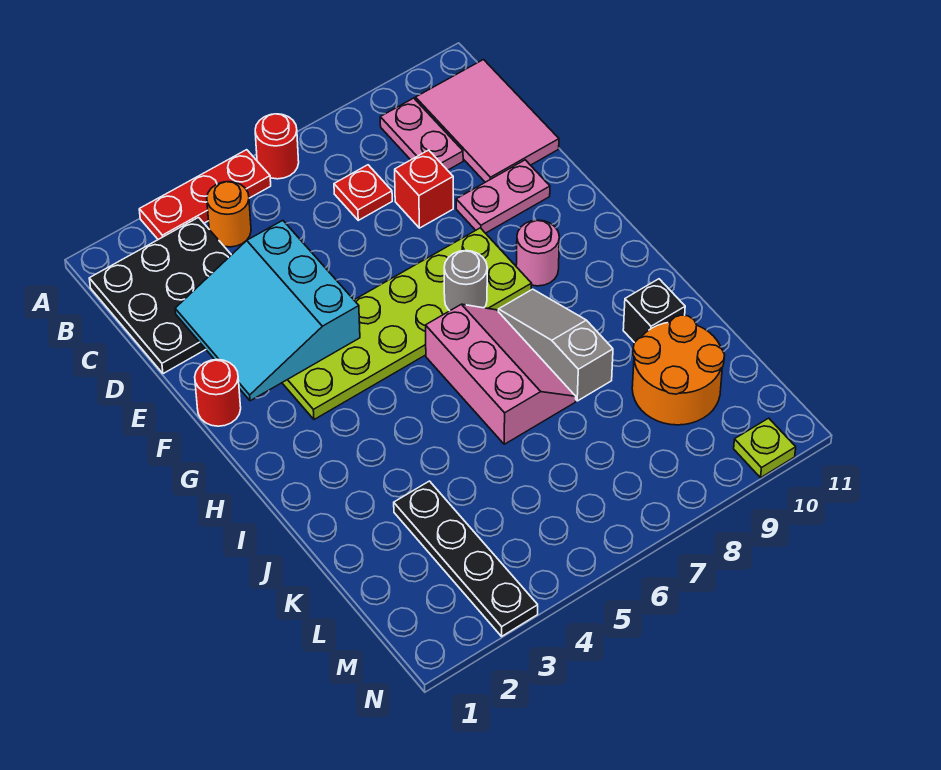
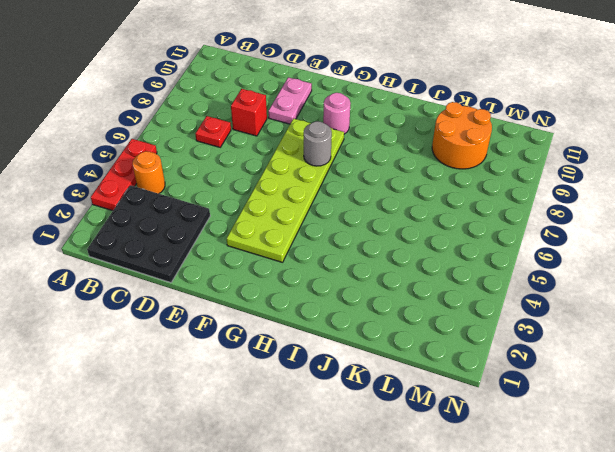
none -> red 1x1 round brick [255,114,299,179]
none -> pink 1x2 plate [380,98,463,170]
none -> pink 2x3 tile [416,60,559,182]

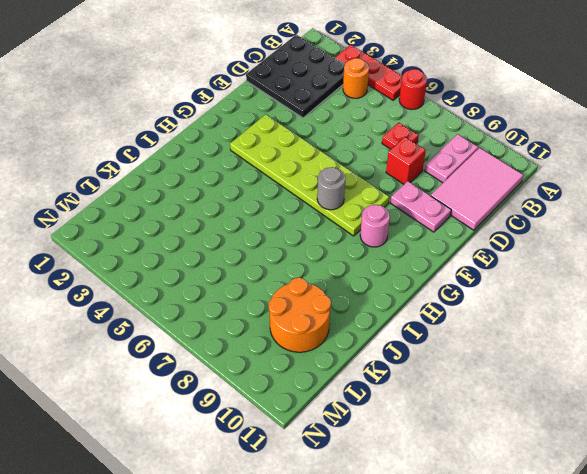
none -> red 1x1 round brick [195,360,241,426]
none -> pink 2x3 slope [426,304,576,444]
none -> grey 1x3 slope [498,289,613,401]

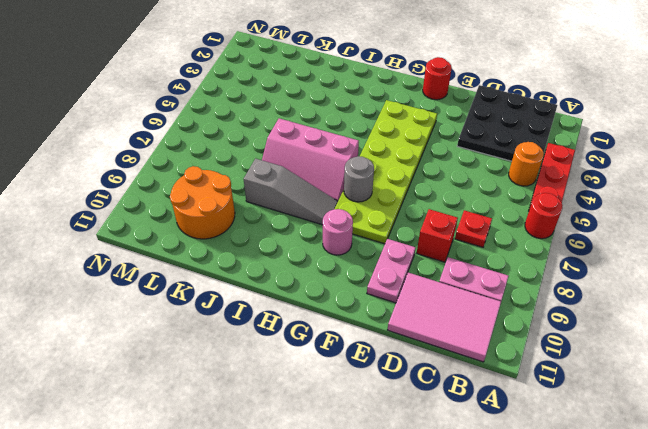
none -> black 1x1 brick [623,279,685,343]
none -> black 1x4 plate [394,481,538,636]
none -> lime 1x1 plate [734,418,796,478]

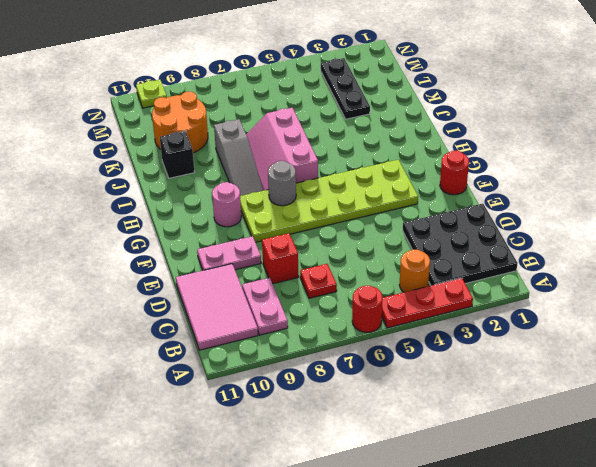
black 1x3 plate [321,58,370,119] -> black 1x4 plate [394,481,538,636]
none -> cyan 3x3 slope [175,220,360,401]

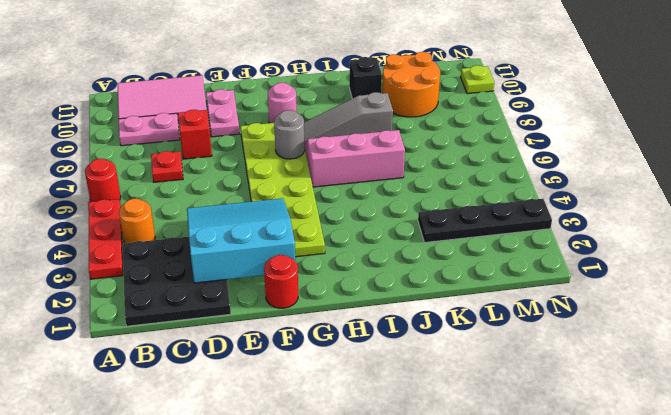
cyan 3x3 slope [187,198,295,283] -> cyan 3x3 slope turned to [175,220,360,401]

